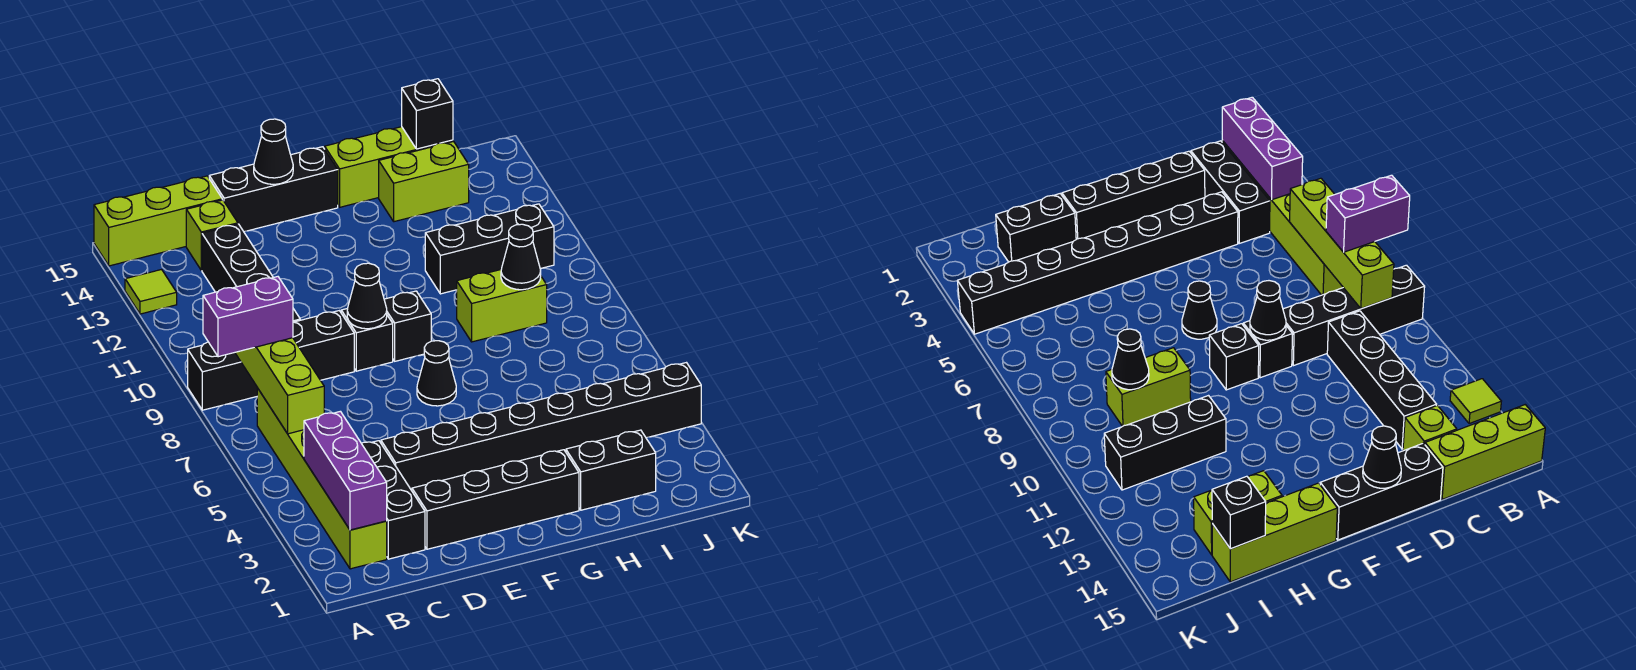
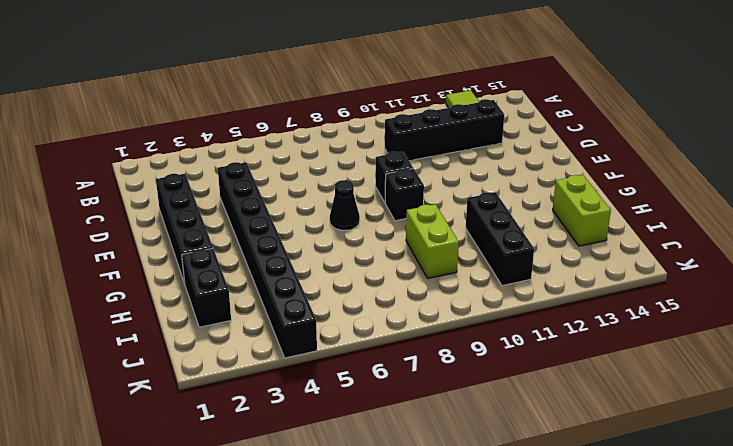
none -> black 1x4 brick [188,311,354,410]
none -> lime 1x3 brick [94,176,222,266]
none -> lime 1x6 brick [257,388,387,569]

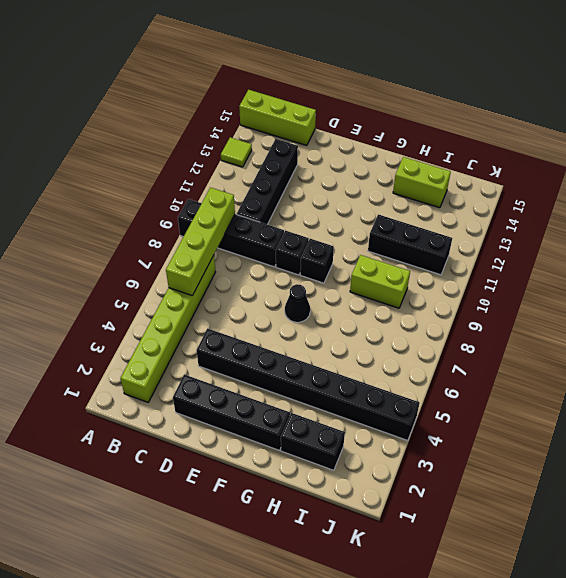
none -> black 1x3 brick [362,441,425,559]
none -> lime 1x1 brick [186,200,238,270]
none -> black 1x3 brick [209,147,338,232]

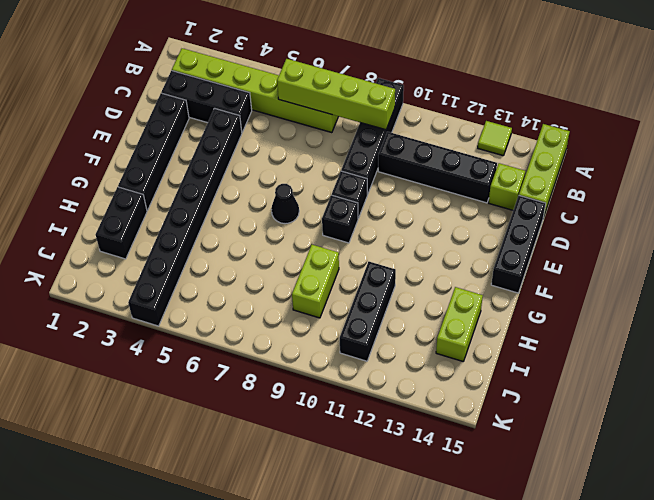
none -> lime 1x3 brick [325,127,453,207]
none -> purple 1x3 brick [304,411,387,530]
none -> black 1x1 cone [347,263,387,329]

